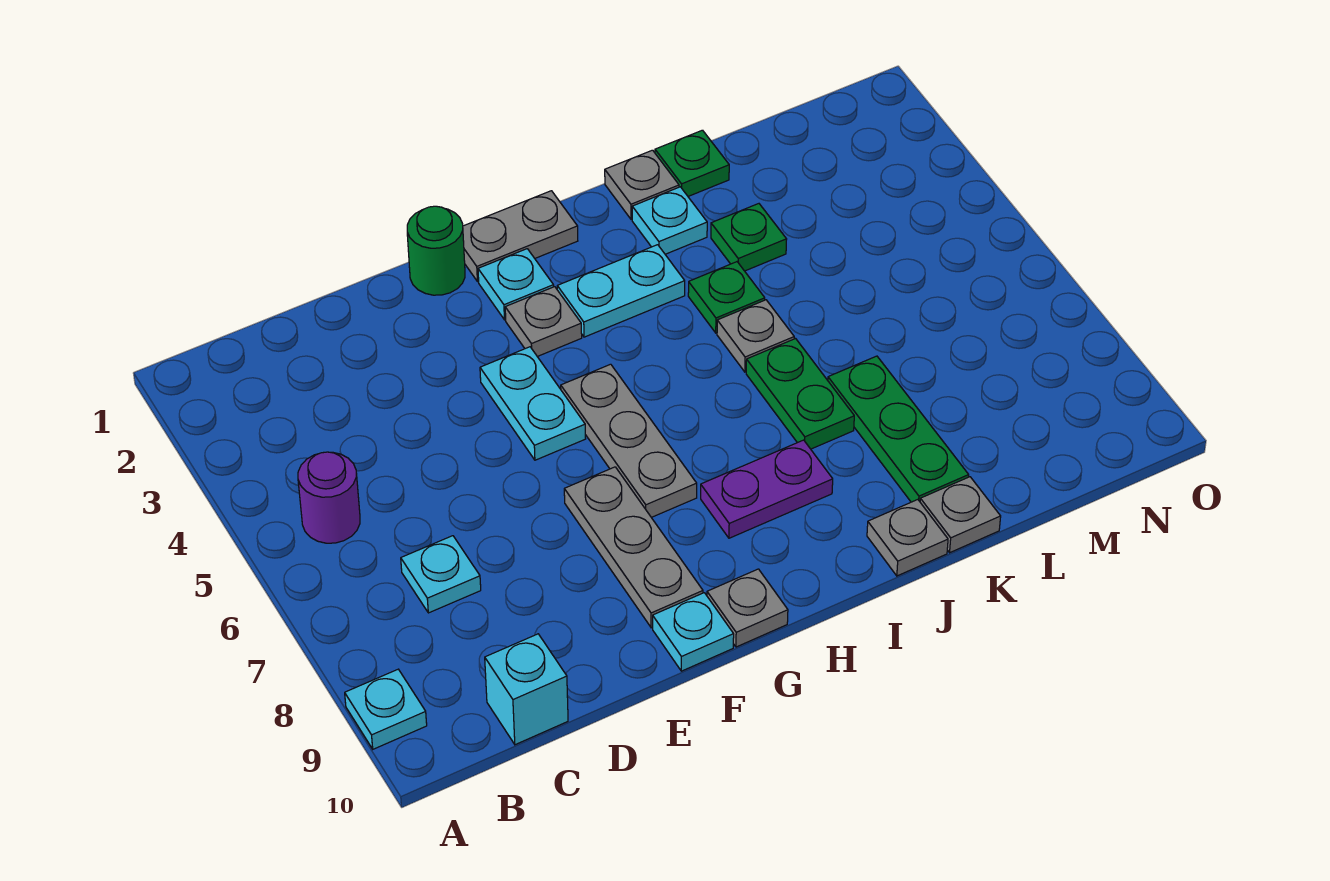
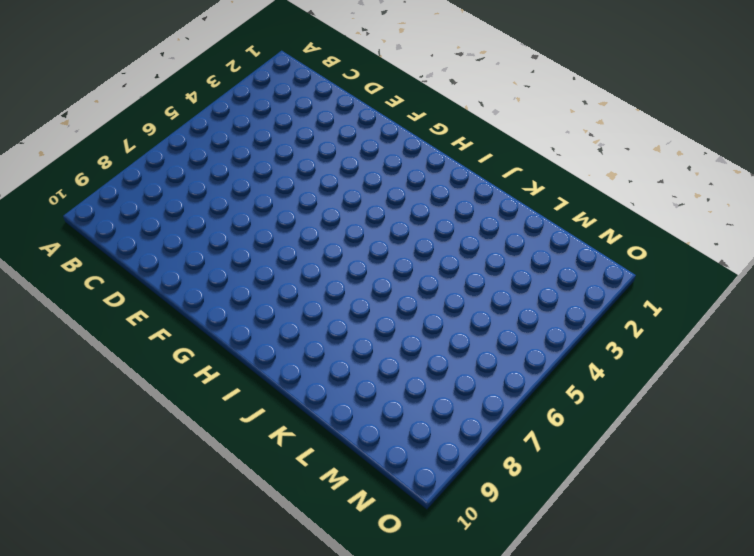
none -> cyan 1x1 plate [345,669,427,749]
none -> purple 1x1 round brick [298,452,360,543]
none -> cyan 1x1 plate [401,536,481,613]

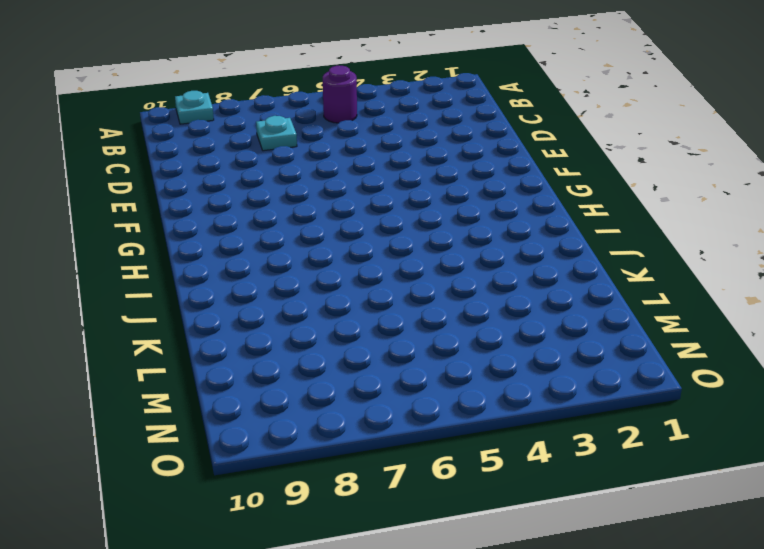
none -> cyan 1x1 brick [485,634,568,745]
none -> green 1x1 round brick [407,206,465,295]
none -> cyan 1x2 plate [480,347,585,460]

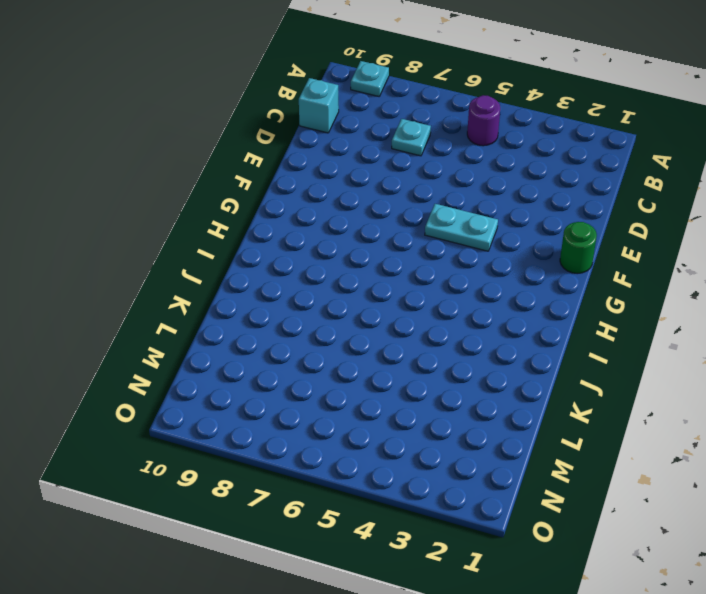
none -> grey 1x3 plate [564,467,703,628]
none -> cyan 1x1 plate [653,593,734,671]
none -> grey 1x2 plate [463,191,578,282]

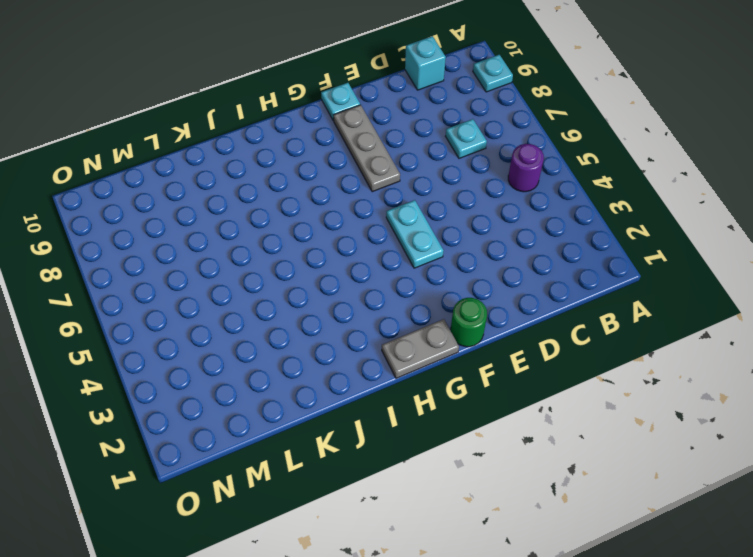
none -> cyan 1x1 plate [478,249,554,320]
none -> grey 1x1 plate [505,287,582,357]
none -> grey 1x3 plate [561,364,697,517]

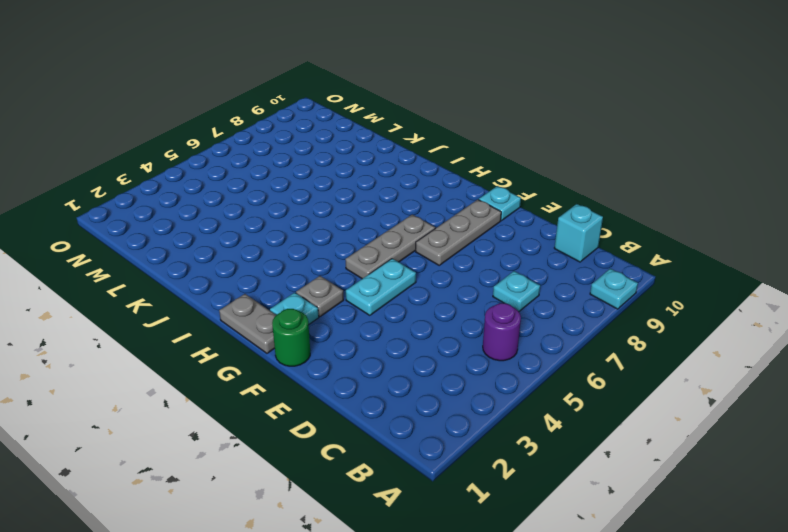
none -> grey 1x1 plate [707,569,788,647]
none -> cyan 1x2 plate [557,245,685,337]
none -> purple 1x2 plate [701,440,833,538]

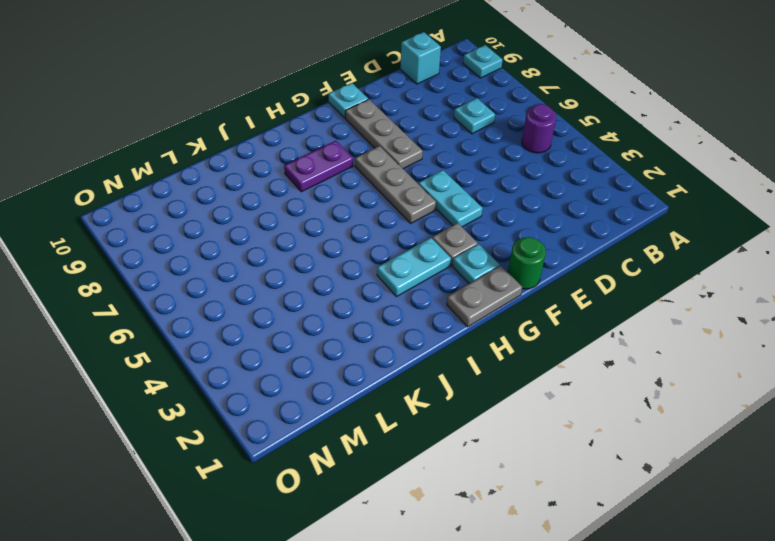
none -> grey 1x1 plate [707,569,788,647]
none -> grey 1x1 plate [605,150,679,219]
none -> cyan 1x1 plate [632,187,707,254]

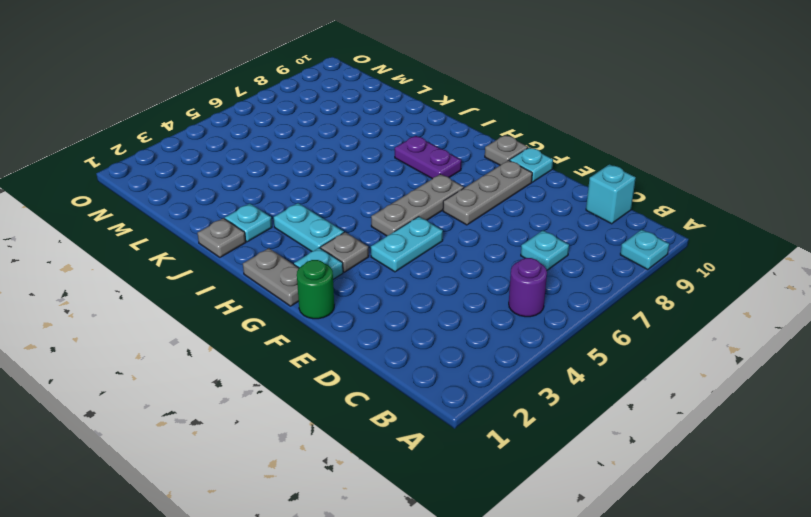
none -> green 1x1 plate [688,262,765,333]
none -> grey 1x1 plate [717,300,794,372]
none -> green 1x2 plate [746,339,854,449]

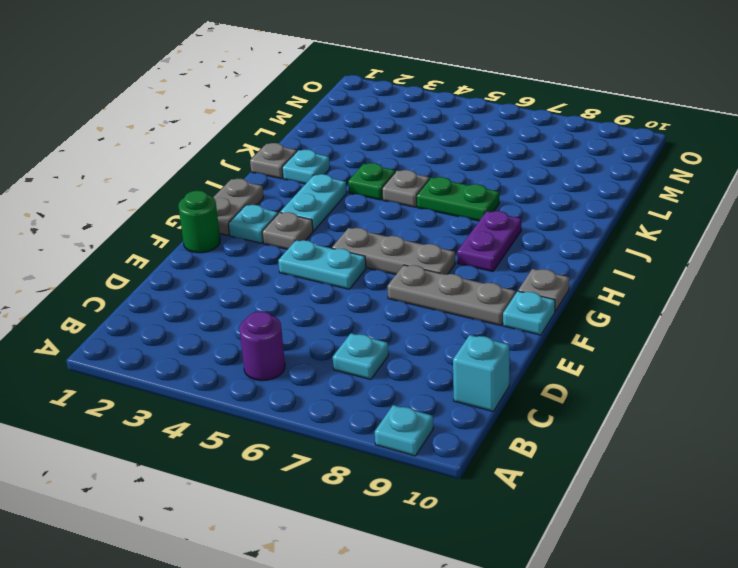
none -> grey 1x1 plate [867,500,948,576]
none -> green 1x1 plate [655,130,729,196]
none -> green 1x1 plate [711,204,787,271]

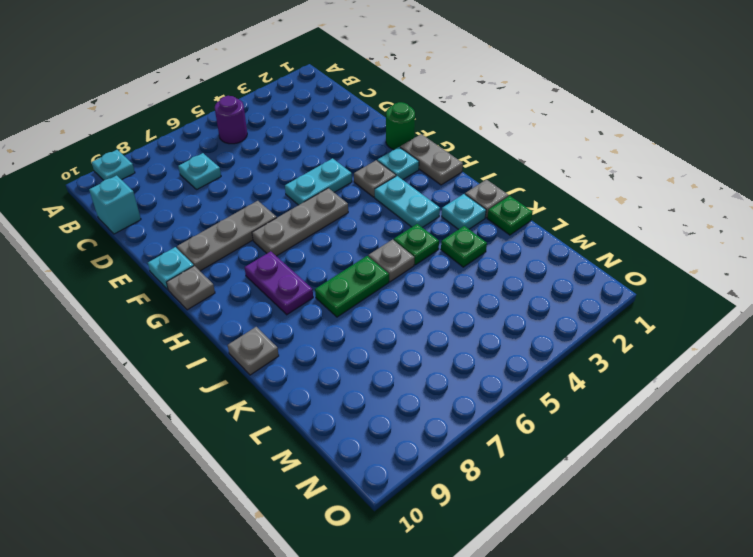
none -> green 1x3 plate [828,356,969,502]
none -> grey 1x1 plate [920,477,1001,553]

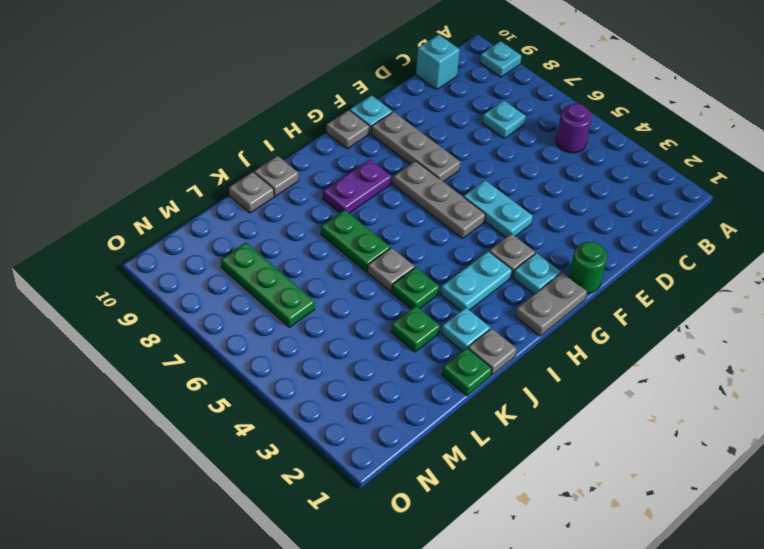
green 1x3 plate [221,243,315,327] -> green 1x3 plate moved to [828,356,969,502]

